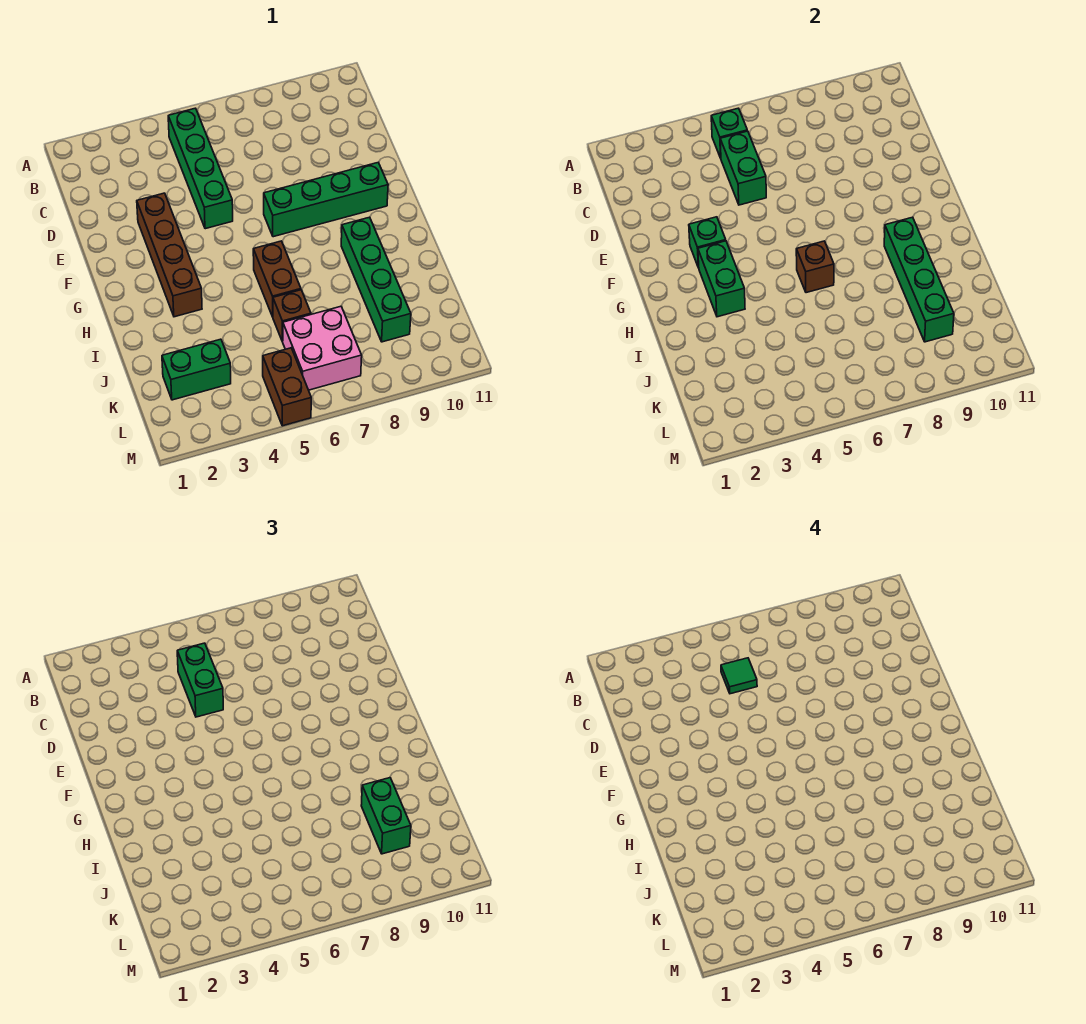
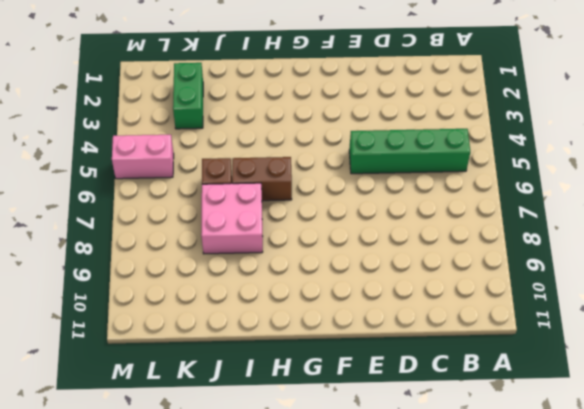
pink 2x2 brick [201,183,263,254] -> pink 2x2 brick moved to [283,306,362,390]
pink 1x2 brick [112,135,174,179] -> brown 1x2 brick [263,348,311,426]
none -> brown 1x4 brick [137,193,202,317]
none -> green 1x4 brick [264,162,388,237]
none -> green 1x4 brick [341,217,411,342]

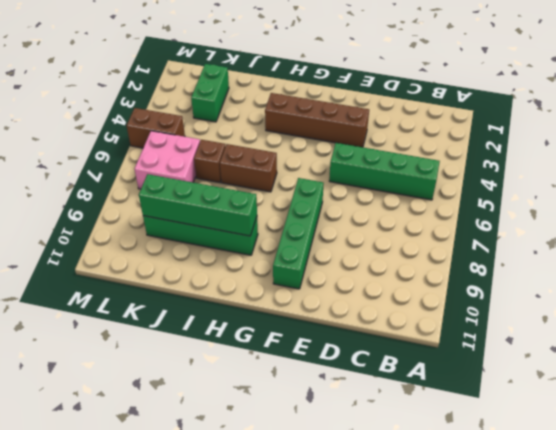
none -> green 1x1 brick [711,108,747,158]
none -> green 1x2 brick [720,131,766,205]
none -> green 1x1 brick [689,217,726,268]

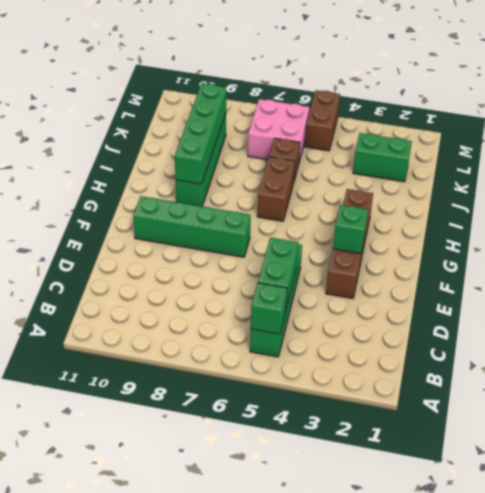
none -> green 1x2 brick [698,241,745,317]
none -> brown 1x1 brick [796,241,834,293]
none -> green 1x2 brick [177,643,223,717]

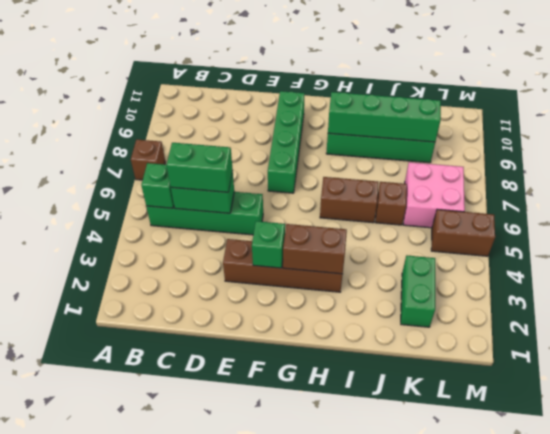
brown 1x1 brick [131,139,165,180] -> brown 1x1 brick moved to [796,241,834,293]
brown 1x2 brick [283,224,347,274] -> green 1x2 brick [698,241,745,317]
none -> green 1x2 brick [361,778,411,854]
none -> green 1x1 tile [721,658,757,694]

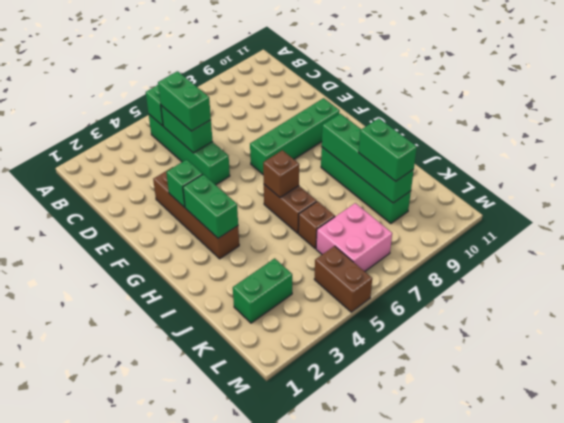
none -> green 1x1 tile [721,658,757,694]

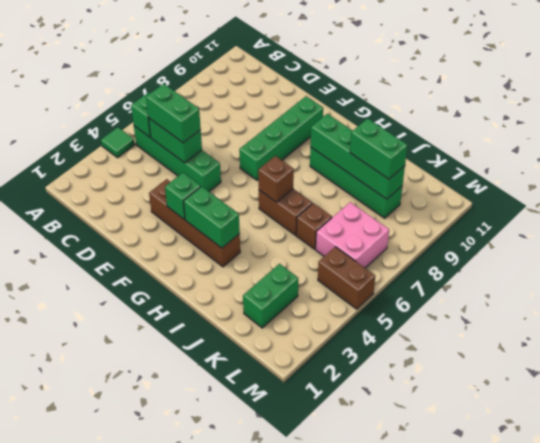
green 1x1 tile [101,127,135,158] -> green 1x1 tile moved to [721,658,757,694]

